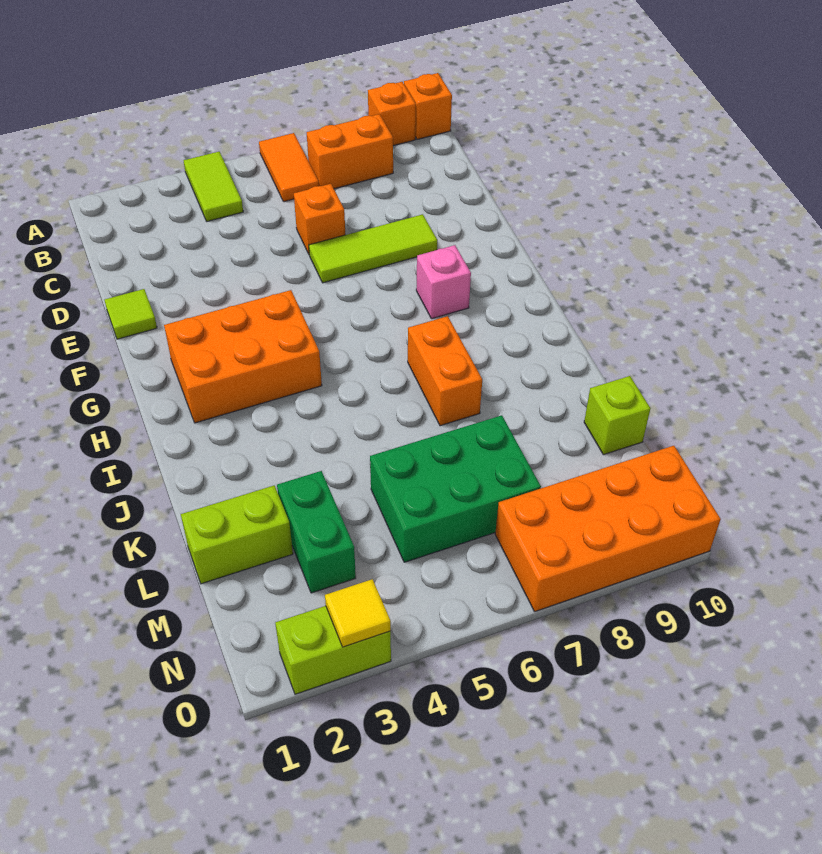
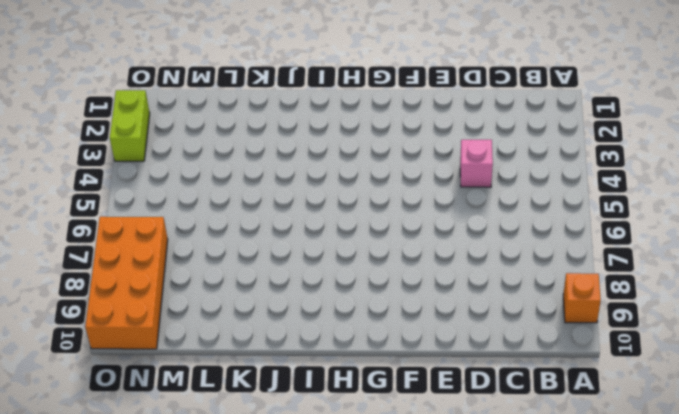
pink 1x1 brick [460,140,493,187] -> pink 1x1 brick moved to [416,245,471,319]
none -> lime 1x2 tile [183,152,243,221]
none -> orange 1x2 tile [259,133,319,202]
none -> orange 1x1 brick [404,73,452,139]

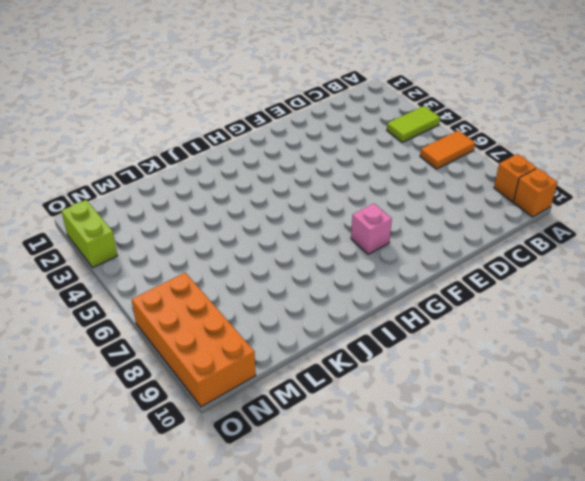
none -> orange 1x2 brick [307,114,393,189]
none -> orange 1x1 brick [294,184,345,254]
none -> lime 1x1 tile [105,289,157,339]

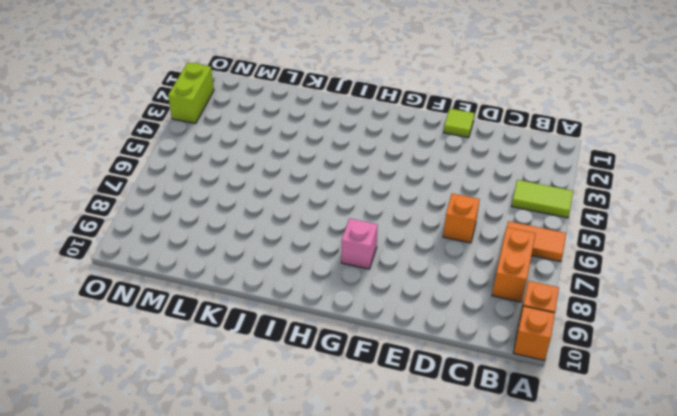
none -> lime 1x3 tile [309,214,437,283]
none -> orange 2x3 brick [164,290,322,423]
none -> orange 1x2 brick [408,316,482,426]

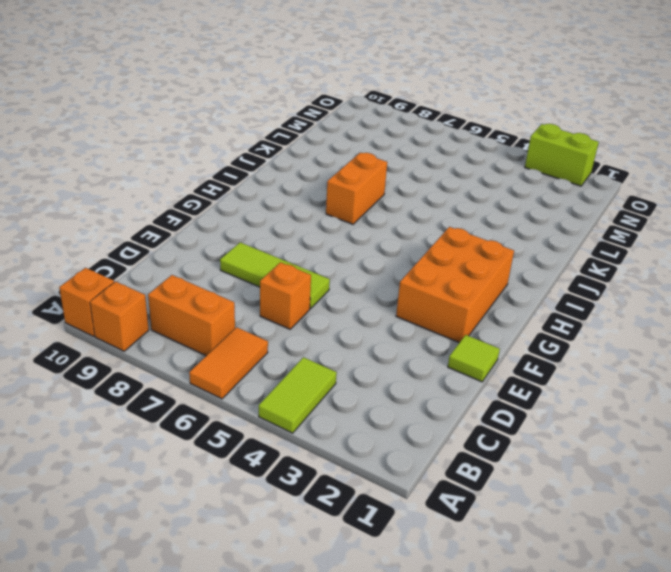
orange 2x3 brick [396,227,514,343] -> orange 2x3 brick turned to [164,290,322,423]
none -> pink 1x1 brick [416,245,471,319]
none -> lime 1x2 brick [181,486,293,584]
none -> green 1x2 brick [277,471,356,593]

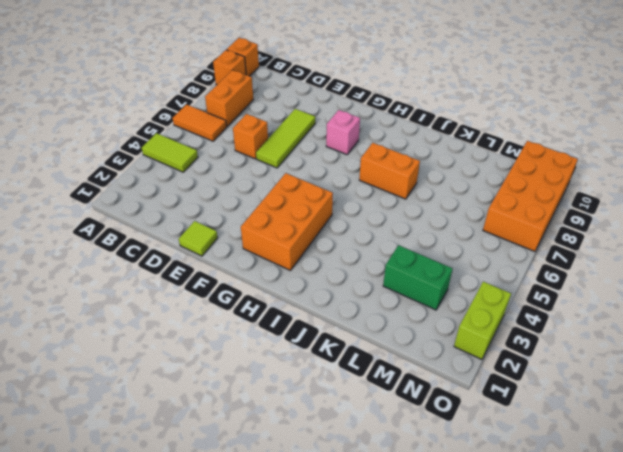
none -> lime 1x2 brick [181,486,293,584]
none -> green 2x3 brick [370,415,541,562]
none -> lime 1x1 brick [584,376,650,455]

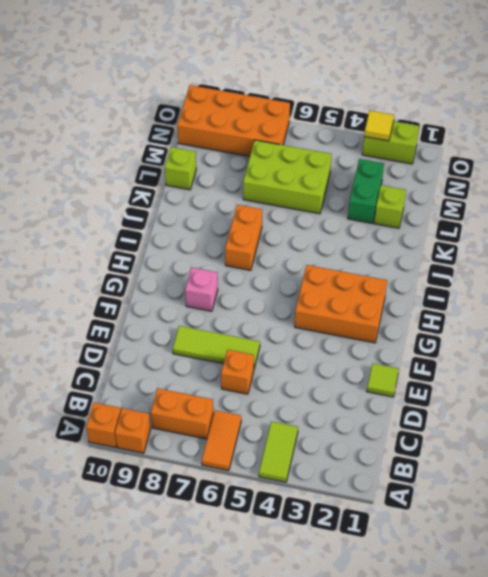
lime 1x1 brick [374,185,406,228] -> lime 1x2 brick [181,486,293,584]
lime 2x3 brick [243,140,332,214] -> green 2x3 brick [370,415,541,562]

